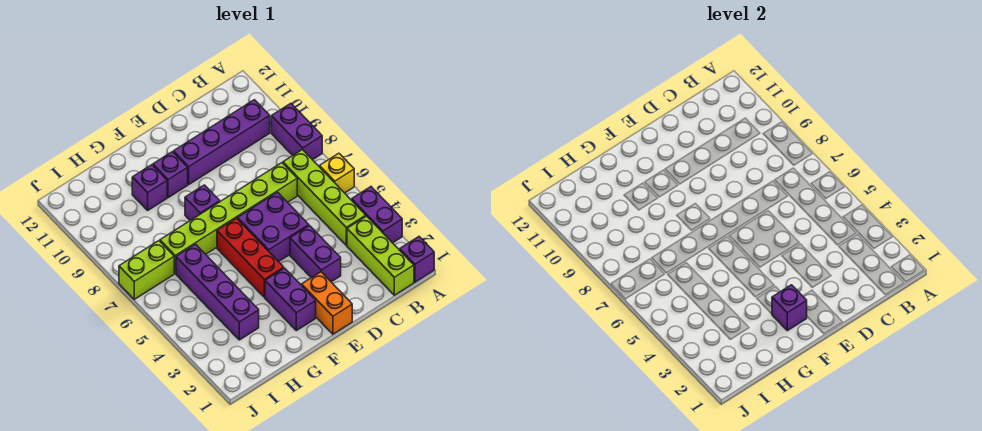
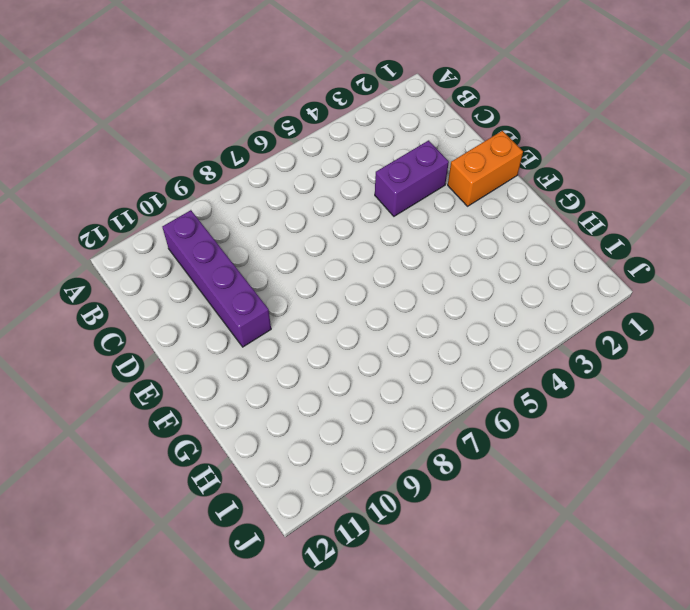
none -> purple 1x1 brick [400,237,434,282]
none -> purple 1x2 brick [352,187,402,243]
none -> yellow 1x1 brick [319,153,354,193]

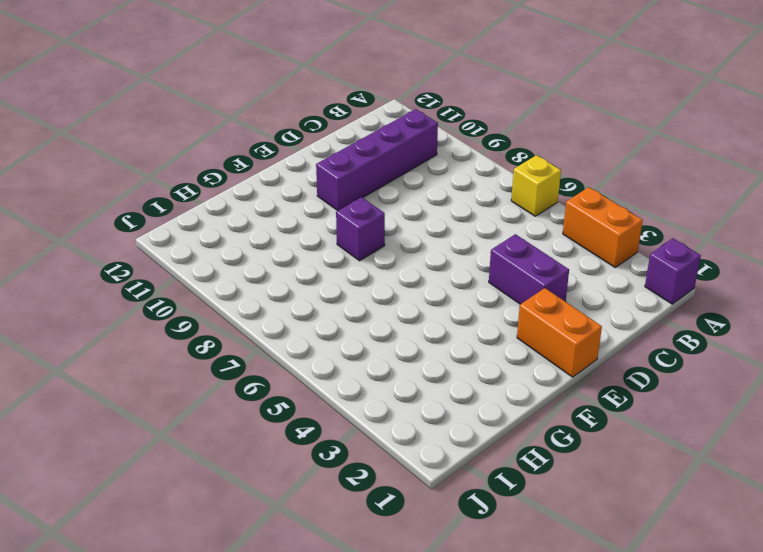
orange 1x2 brick [563,187,643,267] -> purple 1x2 brick [352,187,402,243]
none -> purple 1x2 brick [271,103,322,160]
none -> lime 1x3 brick [347,216,414,295]
none -> lime 1x4 brick [283,149,366,245]

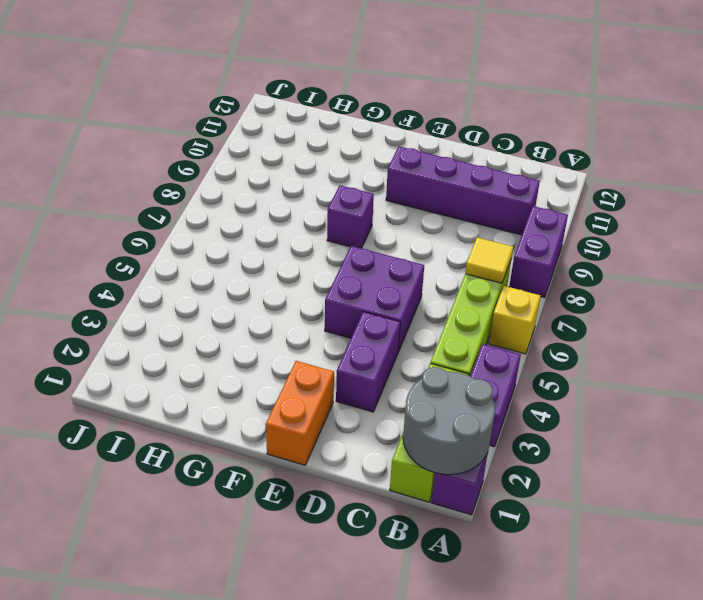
grey 2x2 round brick [403,367,495,475] -> none
yellow 1x1 tile [465,237,513,283] -> none
none -> lime 1x6 brick [160,163,297,273]
none -> purple 1x2 brick [265,268,316,331]
none -> red 1x3 brick [217,218,284,297]

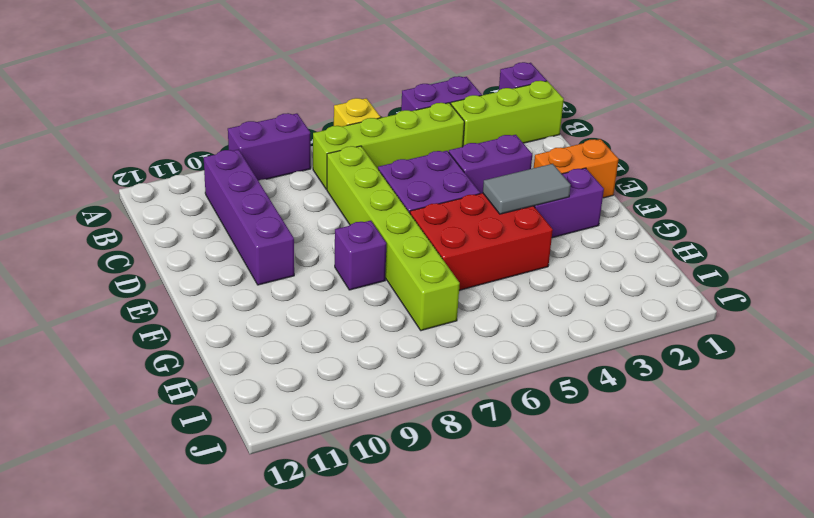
grey 1x2 tile [483,164,571,214] -> none
red 2x3 brick [410,193,553,290] -> red 1x3 brick [217,218,284,297]
none -> purple 1x1 brick [153,152,188,198]
none -> purple 1x1 brick [132,165,167,210]
none -> purple 1x4 brick [176,244,259,340]

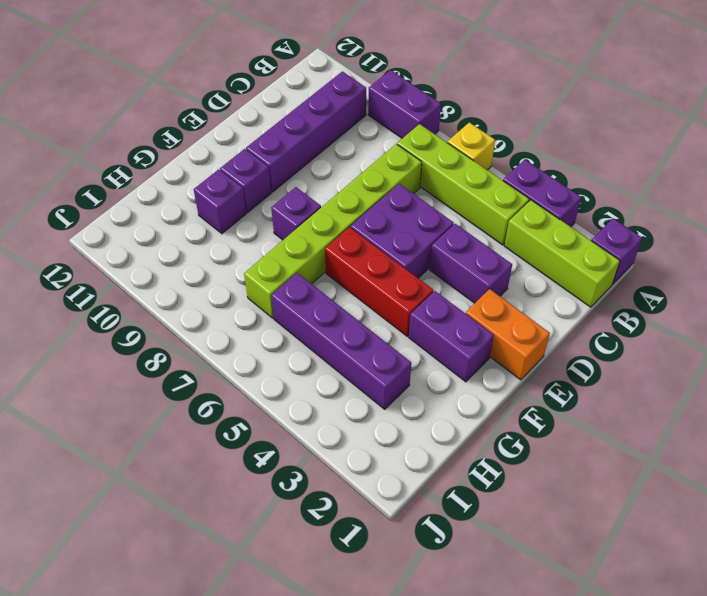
none -> lime 1x2 brick [119,241,174,299]
none -> purple 1x1 brick [772,285,807,331]

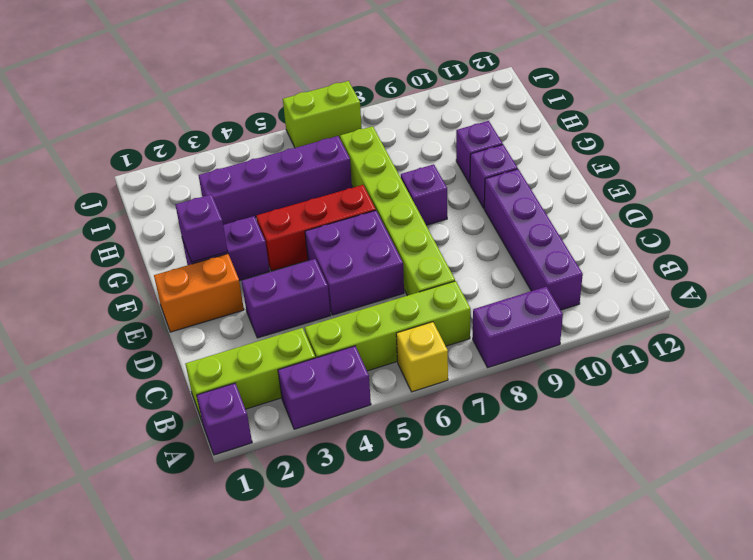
lime 1x2 brick [283,81,362,148] -> lime 1x2 brick turned to [119,241,174,299]

